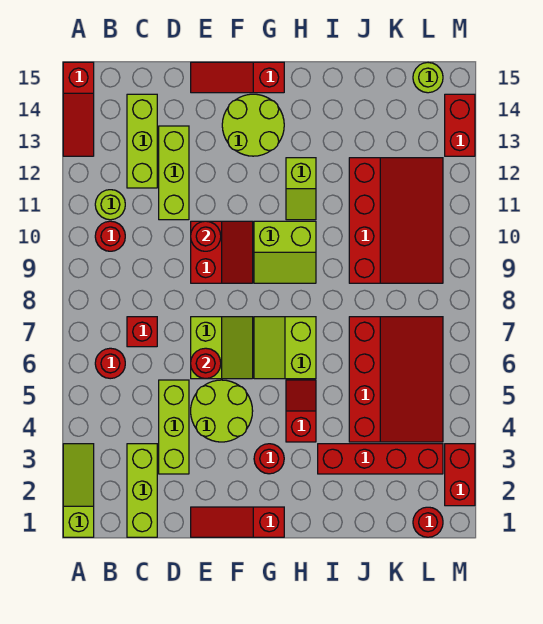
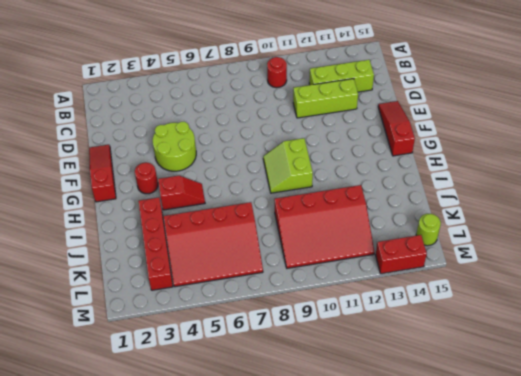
none -> lime 1x3 slope [63,444,94,537]
none -> red 1x3 slope [63,62,94,156]
none -> red 1x1 round brick [95,348,125,379]
none -> lime 1x1 round brick [95,190,125,220]

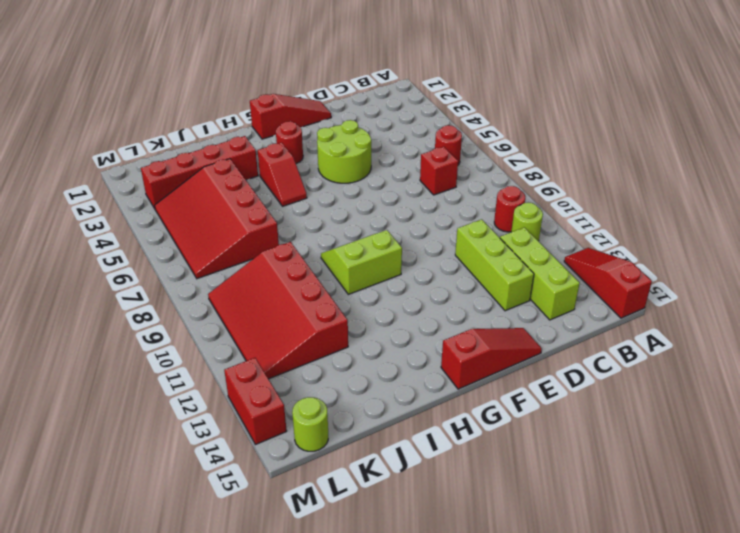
none -> lime 1x3 slope [63,444,94,537]
none -> lime 1x3 brick [127,444,157,537]
none -> lime 1x3 brick [159,380,189,474]
none -> lime 2x2 slope [191,317,253,379]

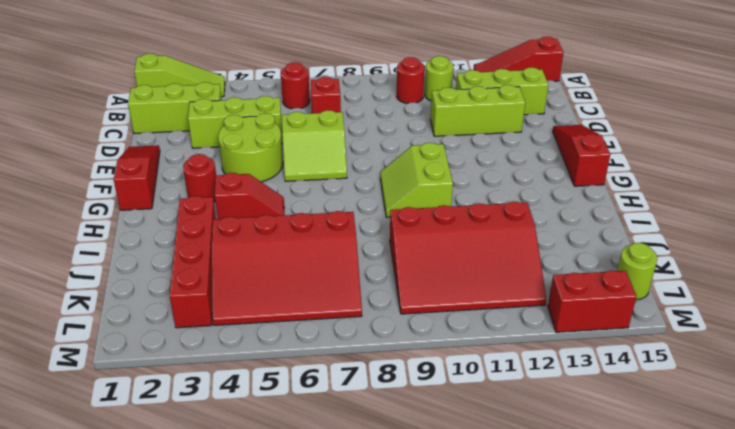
none -> red 2x2 slope [191,221,253,283]
none -> lime 2x2 round brick [222,94,284,156]
none -> lime 2x2 slope [254,317,316,379]
none -> lime 1x2 slope [286,158,316,220]

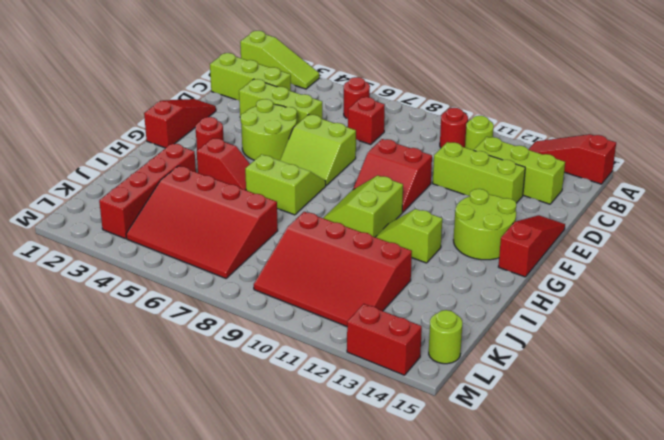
none -> red 1x1 round brick [413,507,443,537]
none -> red 1x2 brick [445,444,475,506]
none -> red 1x1 round brick [191,348,221,379]
none -> red 1x1 round brick [191,221,221,251]

